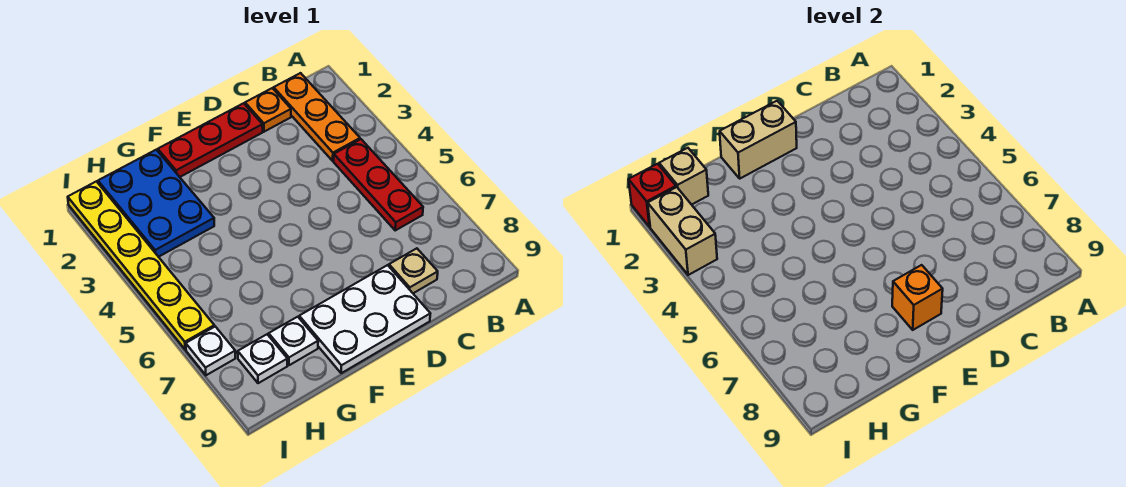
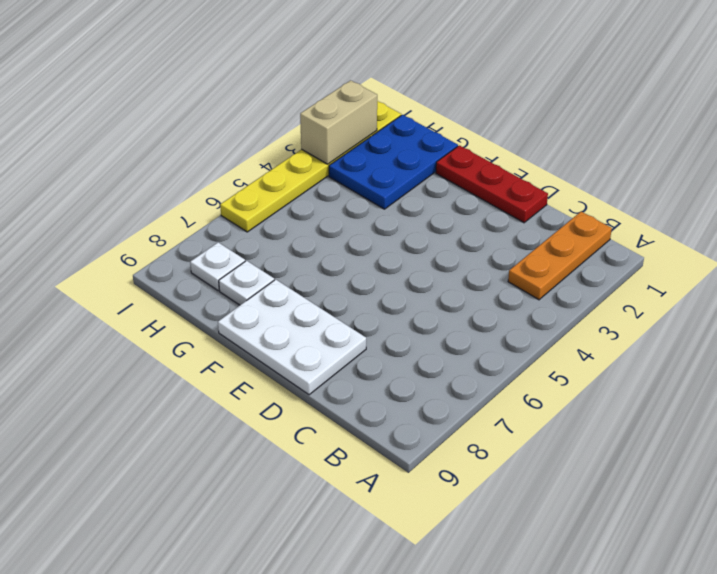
none -> red 1x3 plate [334,139,423,230]
none -> orange 1x1 plate [245,88,291,132]
none -> tan 1x1 plate [389,248,438,293]

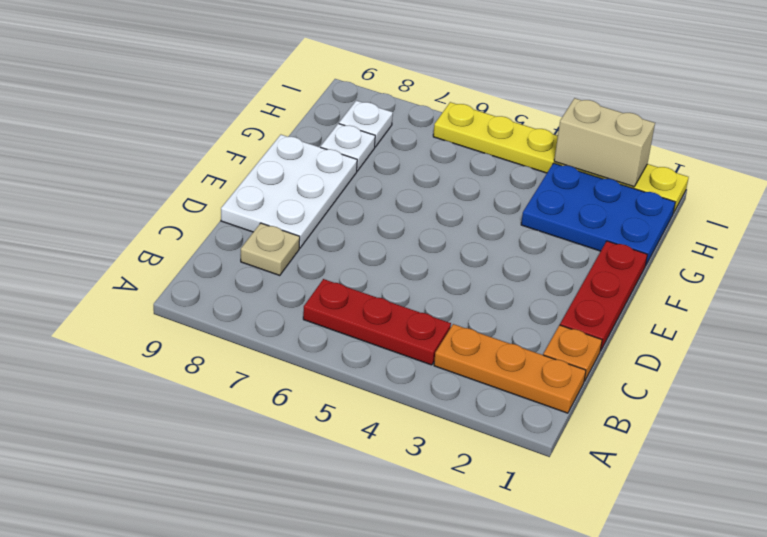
none -> white 1x1 plate [186,327,235,375]
none -> tan 1x2 brick [720,101,797,178]
none -> orange 1x1 brick [892,265,943,330]

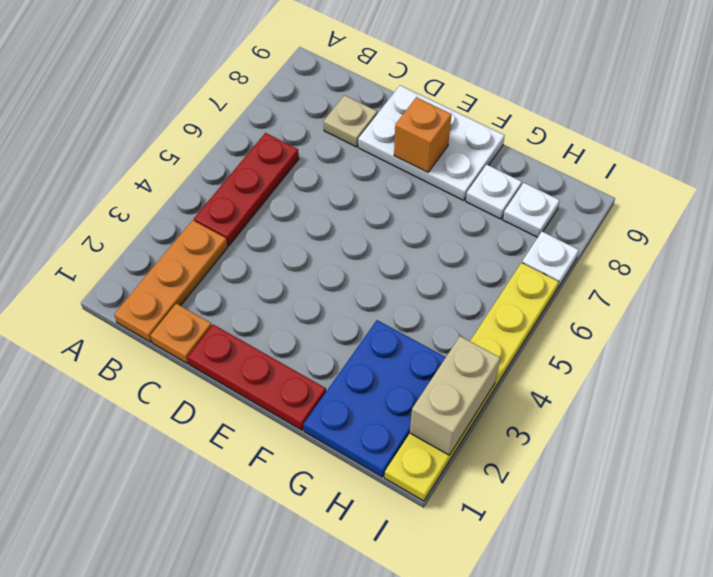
none -> tan 1x2 brick [720,101,797,178]
none -> tan 1x1 brick [659,148,708,205]
none -> red 1x1 brick [629,164,676,227]

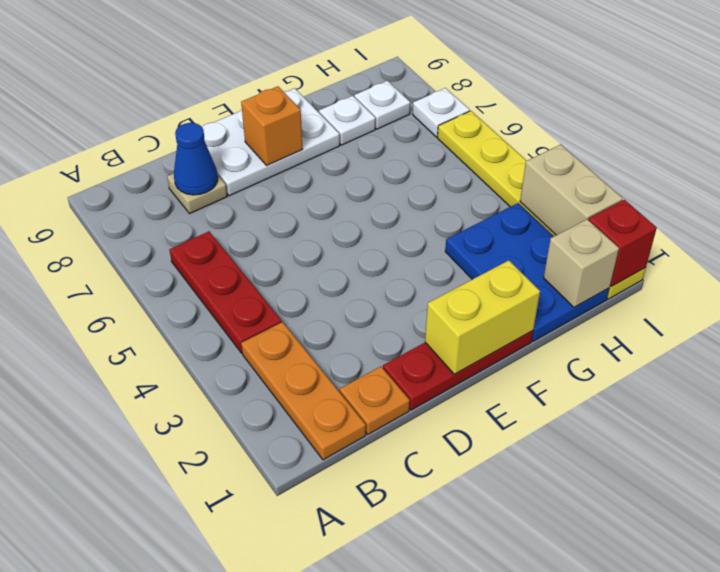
blue 1x1 cone [174,123,218,195] -> none
yellow 1x2 brick [425,260,540,374] -> tan 1x2 brick [720,101,797,178]

